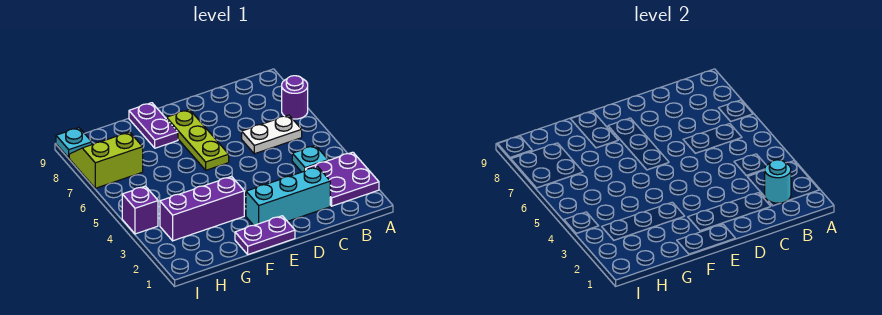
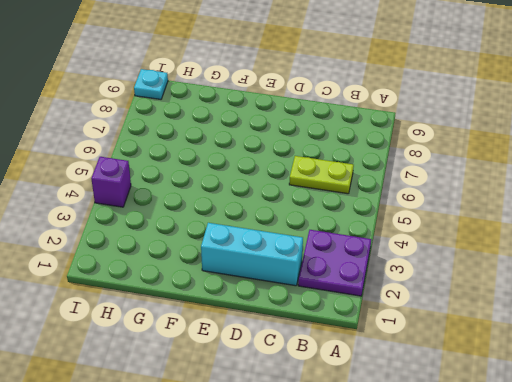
lime 1x2 plate [289,156,354,194] -> white 1x2 plate [242,115,302,154]
none -> purple 1x1 round brick [282,76,308,119]
none -> cyan 1x1 plate [292,145,328,172]
none -> purple 1x2 plate [235,216,295,254]

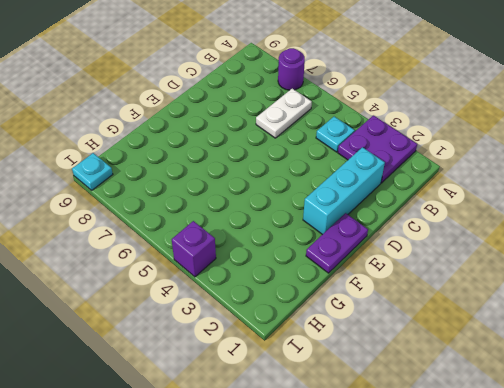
none -> lime 1x3 plate [166,110,229,170]
none -> purple 1x3 brick [160,176,244,241]
none -> purple 1x2 plate [129,103,178,148]

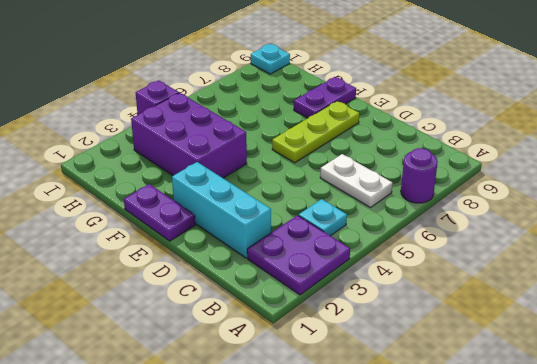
purple 2x3 brick [131,93,247,178] -> purple 1x3 brick [160,176,244,241]
none -> lime 2x2 slope [69,132,143,188]
none -> cyan 1x1 round brick [765,160,791,203]

